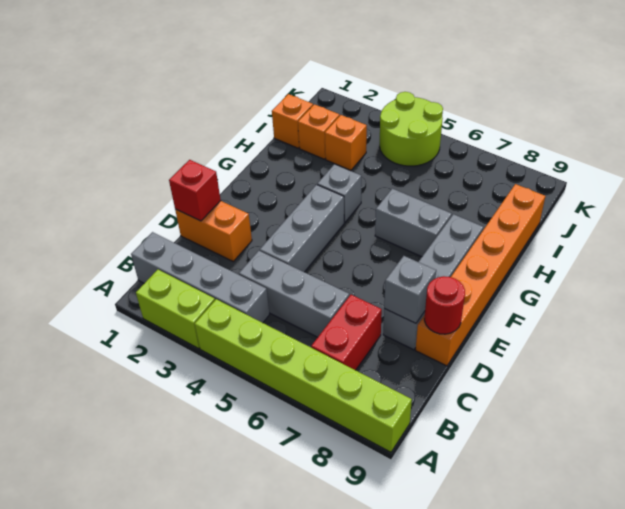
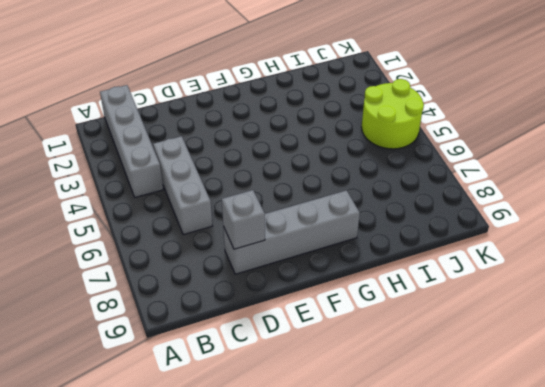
none -> lime 1x2 brick [136,270,215,348]
none -> lime 1x6 brick [195,299,412,452]
none -> red 1x2 brick [311,295,382,370]

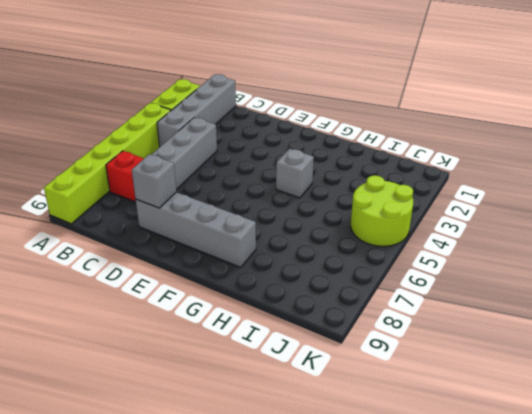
none -> orange 1x2 brick [175,201,252,261]
none -> grey 1x3 brick [260,184,344,272]
none -> orange 1x6 brick [416,184,545,366]

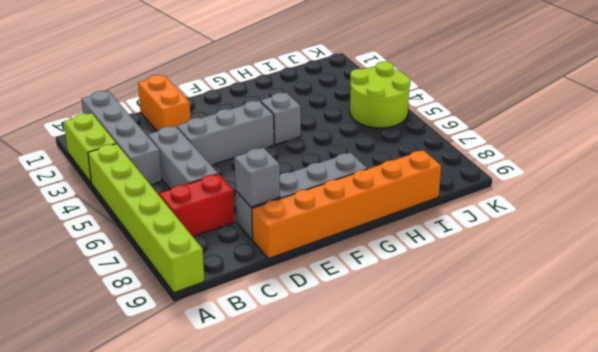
none -> grey 1x2 brick [375,189,452,257]
none -> orange 1x1 brick [272,94,313,148]
none -> orange 1x1 brick [298,104,339,159]

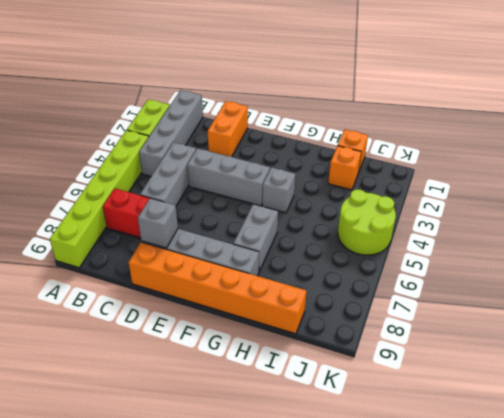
none -> orange 1x1 brick [325,115,367,170]
none -> red 1x1 brick [169,160,221,221]
none -> red 1x1 round brick [424,276,465,334]

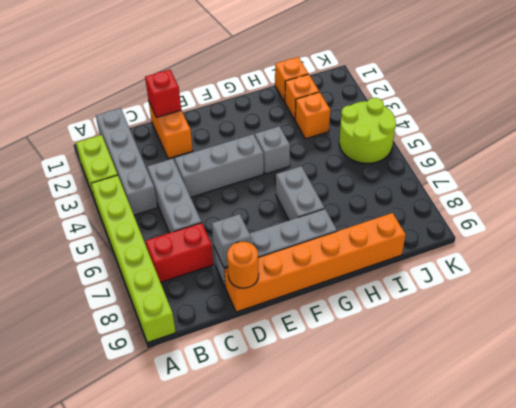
orange 1x1 round brick [227,242,259,288] -> red 1x1 round brick [424,276,465,334]

